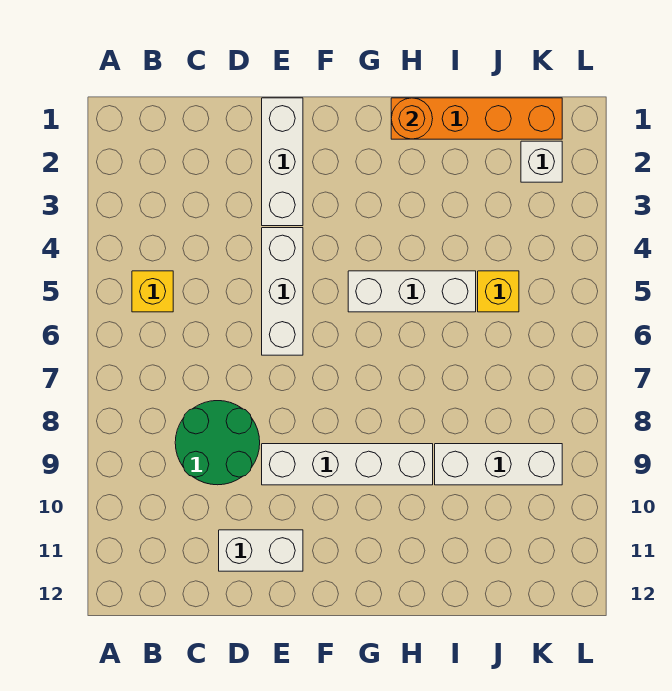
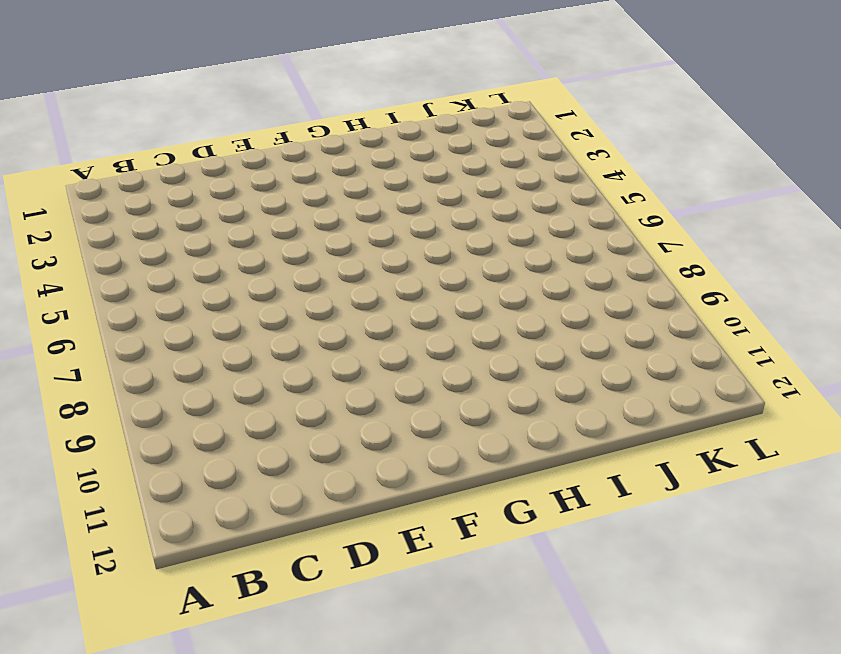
none -> yellow 1x1 brick [132,271,173,312]
none -> green 2x2 round brick [175,401,260,485]
none -> white 1x2 brick [219,530,303,571]

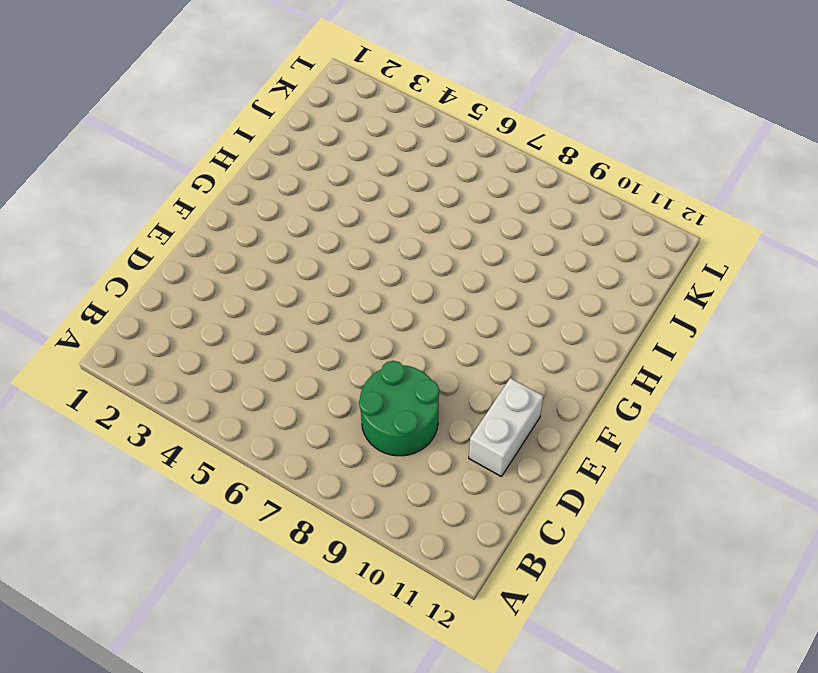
none -> yellow 1x1 brick [132,271,173,312]
none -> white 1x3 brick [262,98,303,226]
none -> white 1x3 brick [262,228,303,355]

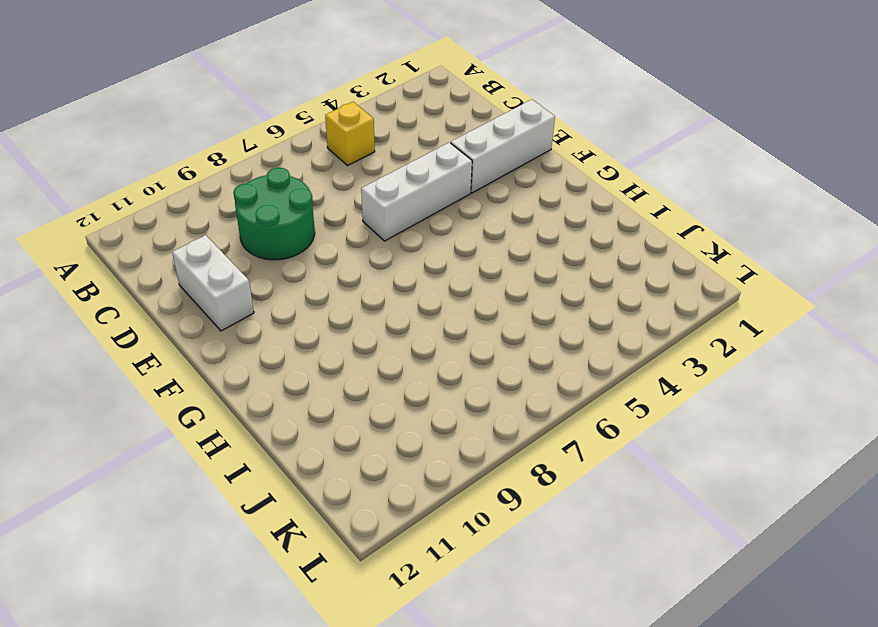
none -> white 1x4 brick [262,444,433,485]
none -> white 1x3 brick [348,271,476,312]
none -> orange 1x4 brick [391,98,562,139]

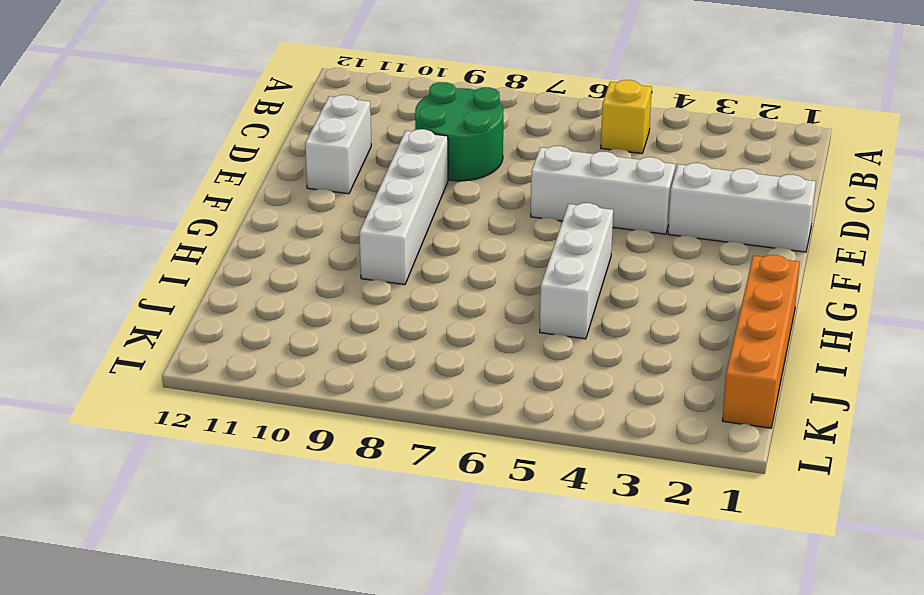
none -> white 1x3 brick [435,444,562,485]
none -> yellow 1x1 brick [478,271,519,312]
none -> white 1x1 brick [521,141,562,182]

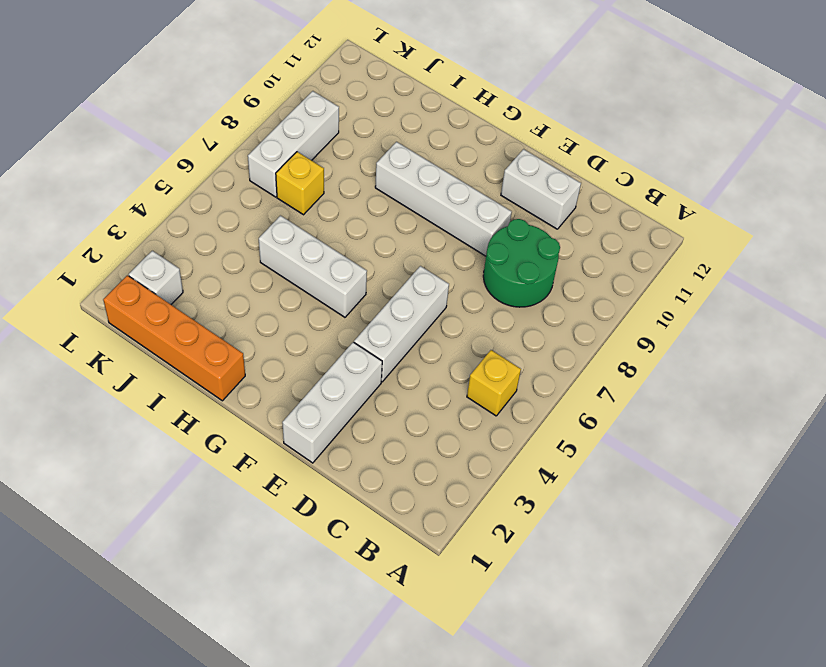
yellow 1x1 brick [276,152,324,215] -> yellow 1x1 brick moved to [478,271,519,312]
white 1x3 brick [248,91,339,197] -> white 1x3 brick turned to [435,444,562,485]
none -> orange 1x1 round brick [391,98,433,139]

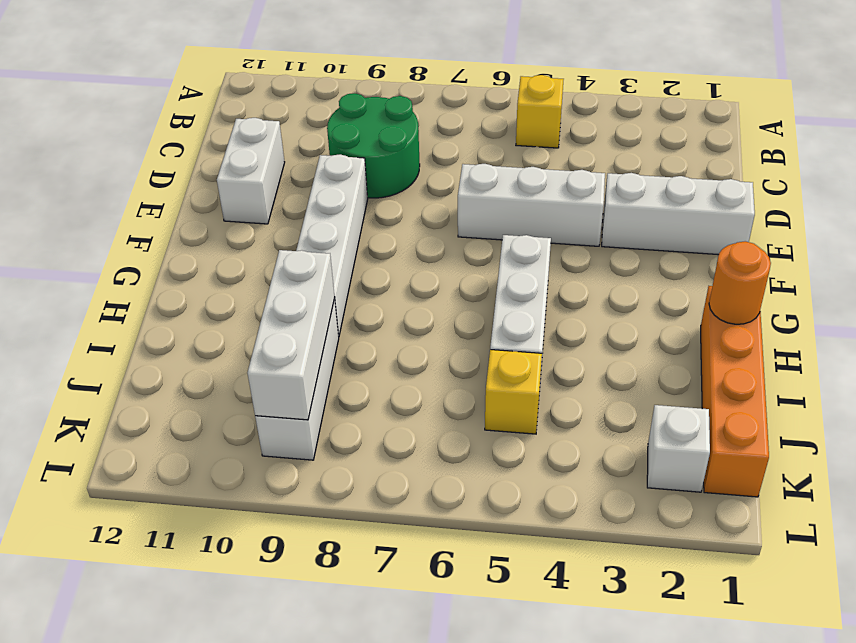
white 1x3 brick [248,250,335,420] -> none

